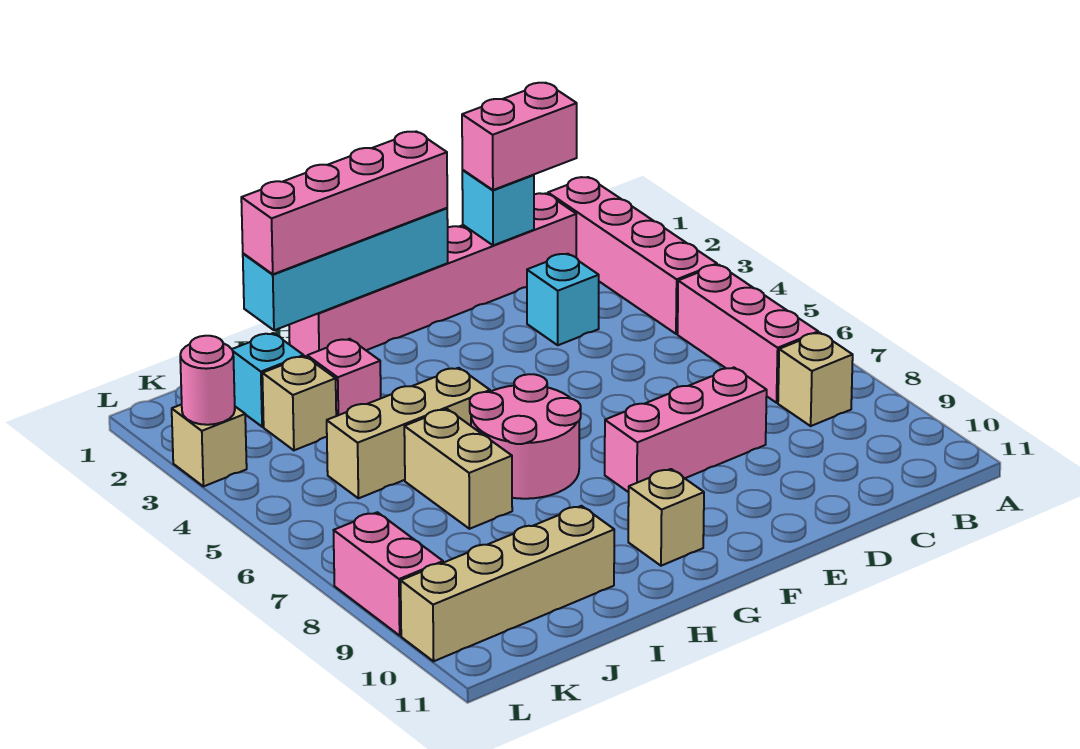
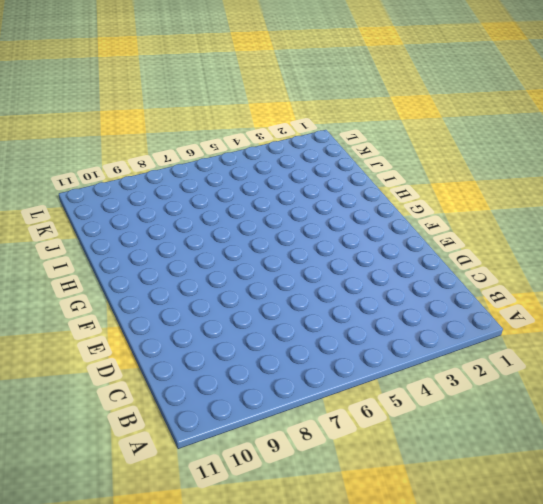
none -> pink 1x4 brick [548,177,717,334]
none -> pink 1x3 brick [678,265,818,403]
none -> tan 1x1 brick [778,333,853,426]

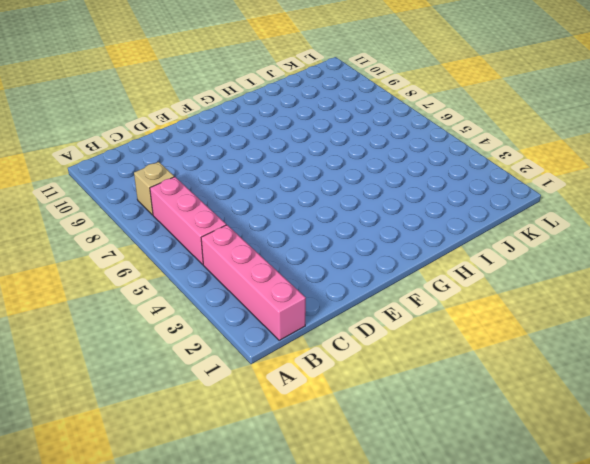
none -> pink 1x6 brick [289,193,576,357]
none -> cyan 1x1 brick [527,254,599,345]
none -> pink 1x3 brick [605,368,767,492]

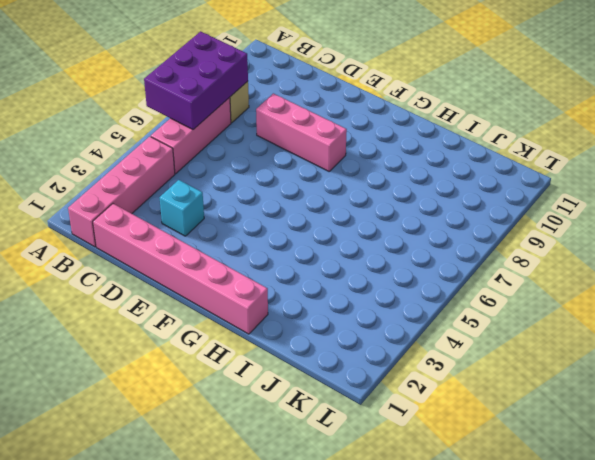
purple 2x3 brick [144,31,248,130] -> none
none -> pink 2x2 round brick [470,374,581,499]
none -> tan 1x1 brick [628,469,704,566]
none -> tan 1x3 brick [327,368,490,498]

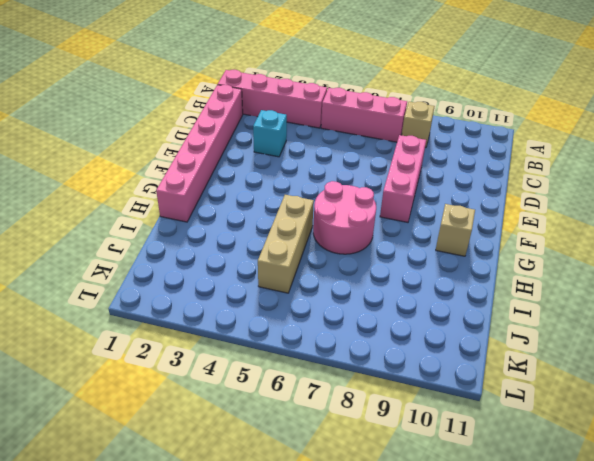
none -> pink 1x1 brick [307,339,381,416]
none -> tan 1x2 brick [404,409,512,529]
none -> tan 1x4 brick [401,506,614,661]

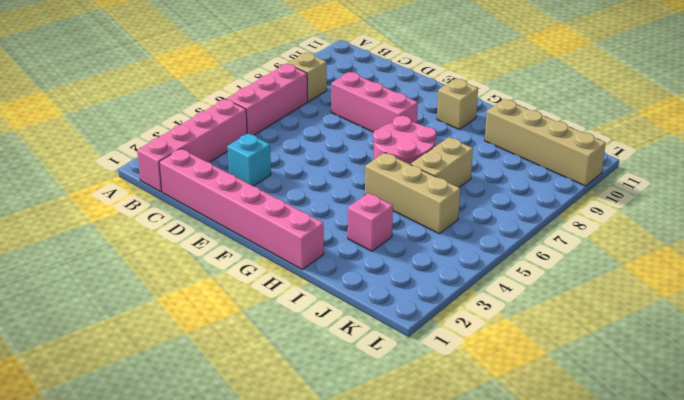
none -> cyan 1x1 brick [232,333,304,427]
none -> tan 1x1 brick [262,356,336,450]
none -> tan 1x1 brick [172,404,247,486]

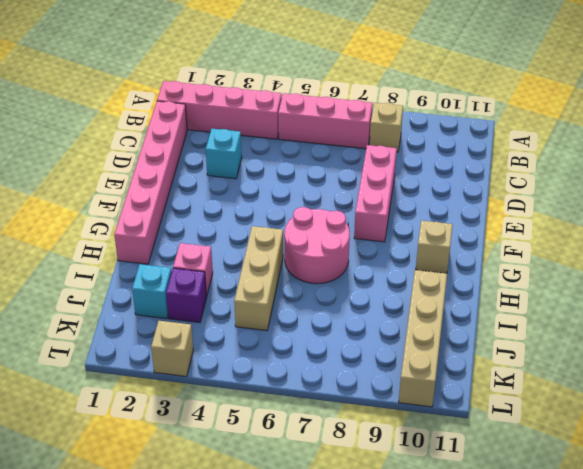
purple 1x1 brick [166,268,207,322] -> tan 1x1 brick [262,356,336,450]
none -> tan 1x2 brick [404,409,512,529]
none -> pink 1x2 brick [334,512,443,635]
none -> cyan 1x1 brick [462,170,534,245]

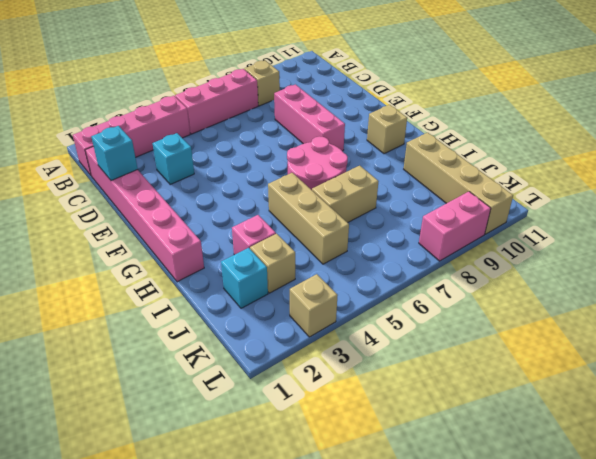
none -> cyan 1x4 brick [243,208,448,330]
none -> pink 1x1 round brick [180,336,235,425]
none -> pink 1x2 brick [462,83,577,190]

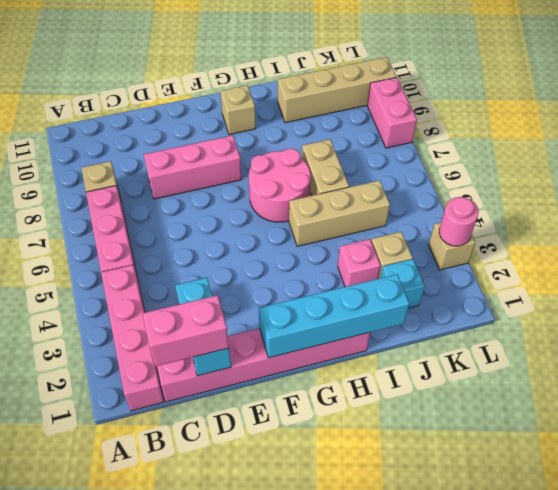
none -> pink 1x4 brick [241,131,447,274]

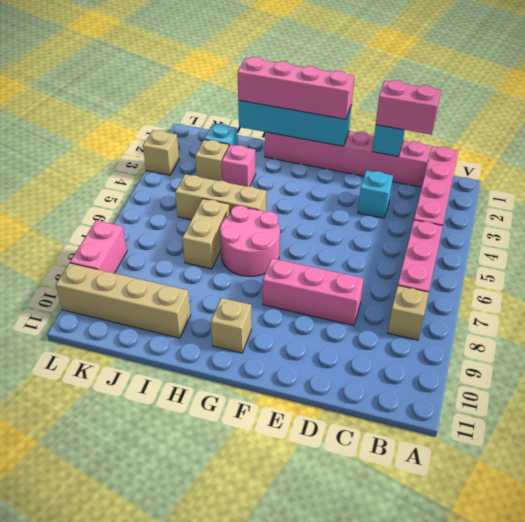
none -> pink 1x1 round brick [180,336,235,425]

